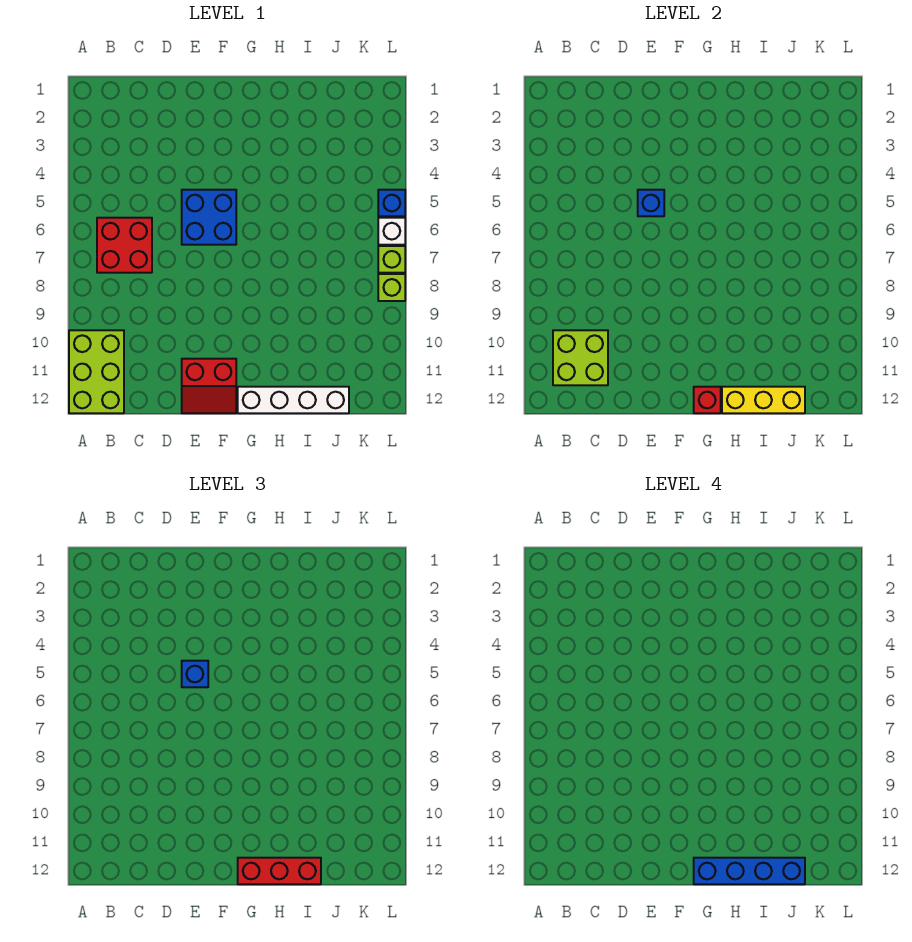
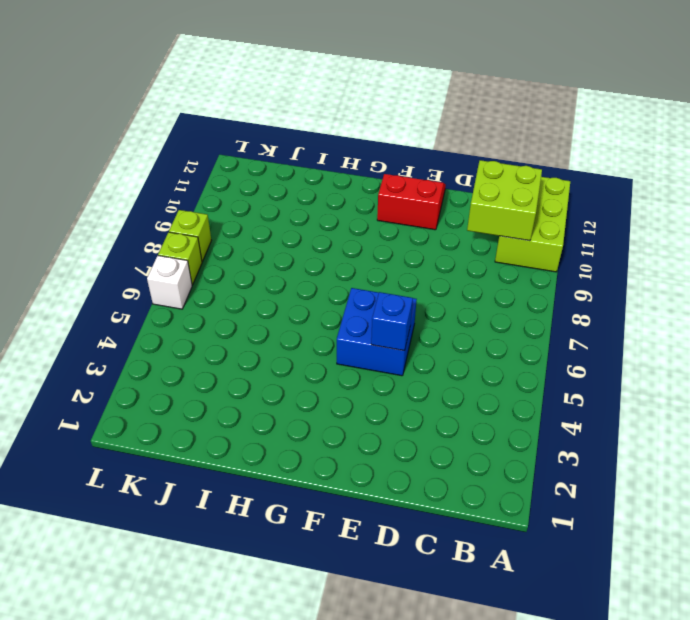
none -> red 2x2 brick [97,218,152,273]
none -> white 1x4 brick [238,387,349,413]
none -> blue 1x1 brick [378,190,405,216]

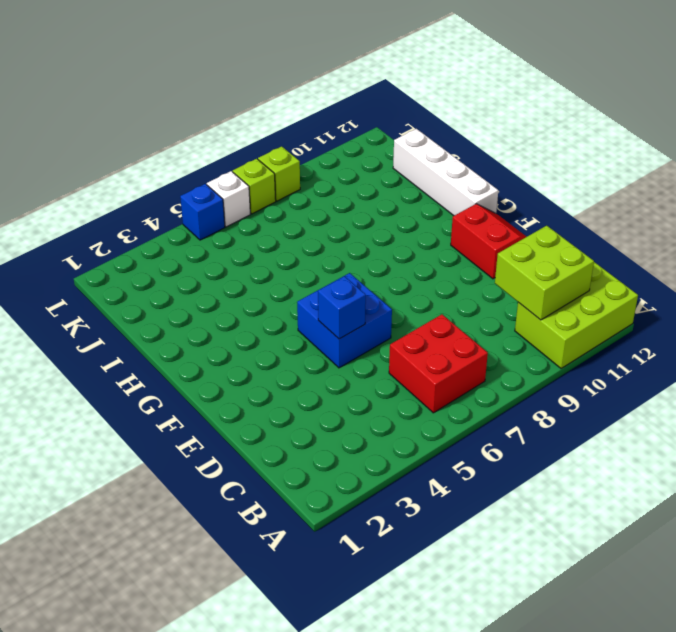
none -> red 1x1 brick [694,387,721,413]
none -> yellow 1x3 brick [722,387,805,413]
none -> blue 1x1 brick [182,661,208,687]

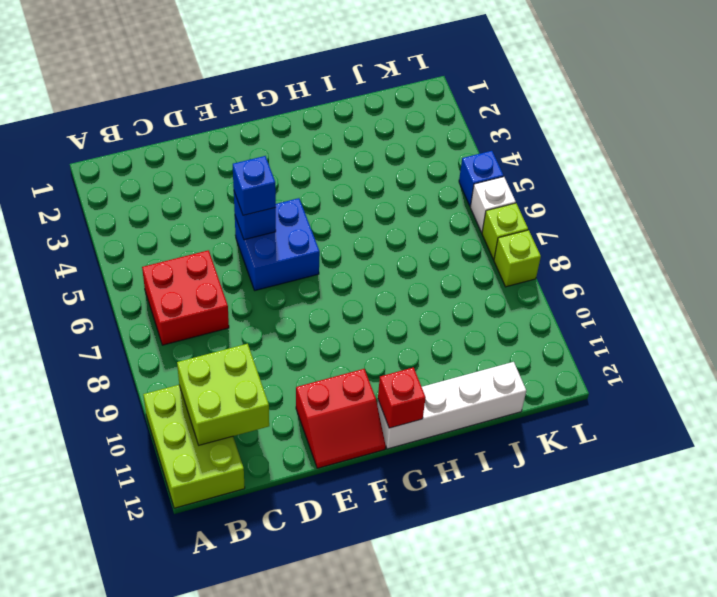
none -> yellow 1x3 brick [722,387,805,413]
none -> red 1x3 brick [238,858,321,884]
none -> blue 1x4 brick [694,858,805,884]

